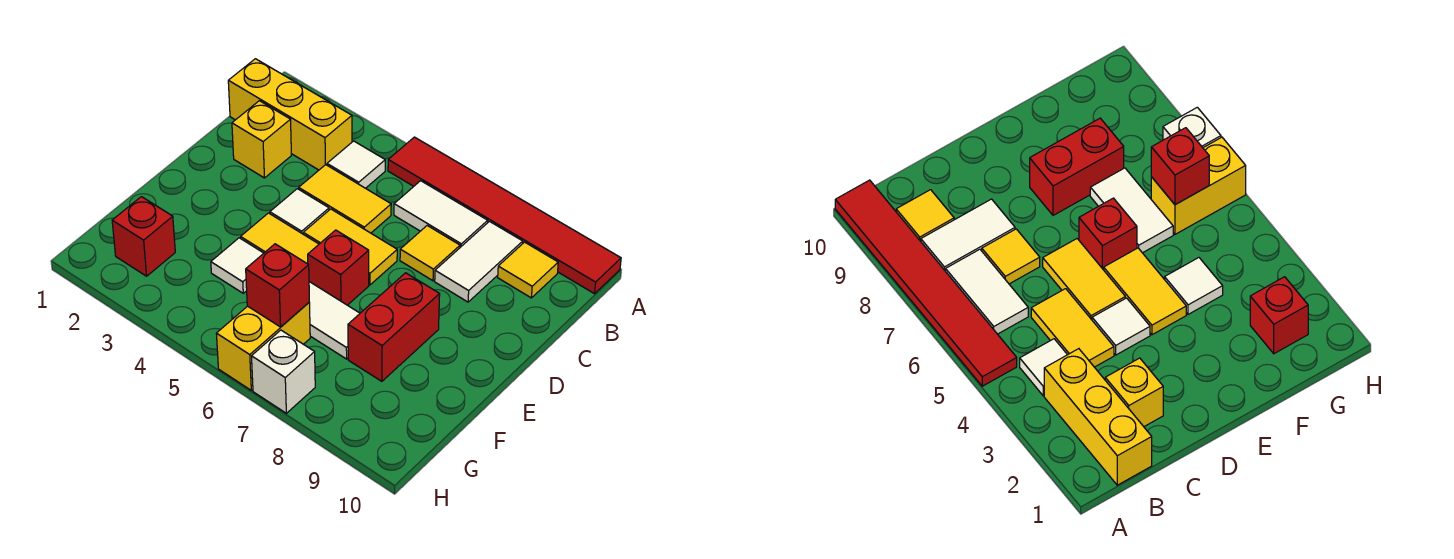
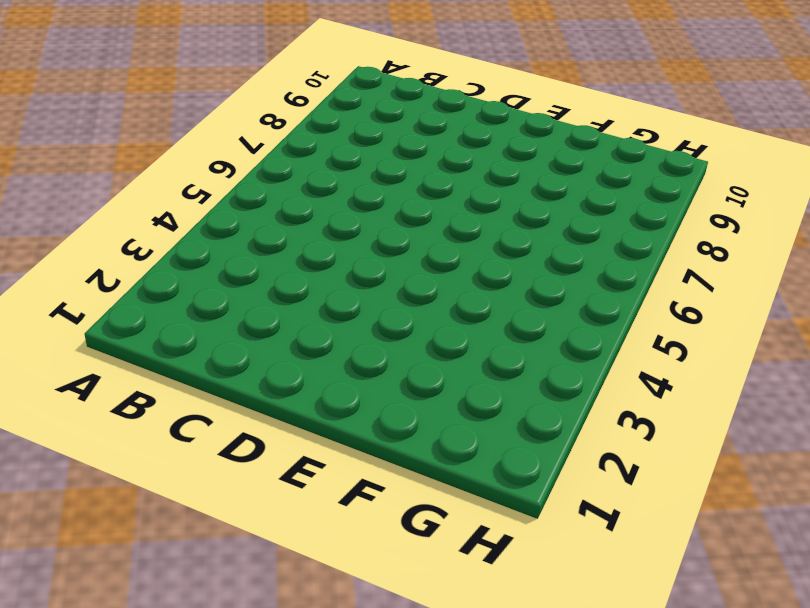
none -> red 1x6 tile [388,137,621,294]
none -> yellow 1x3 brick [228,59,352,170]
none -> white 1x1 tile [327,141,385,188]

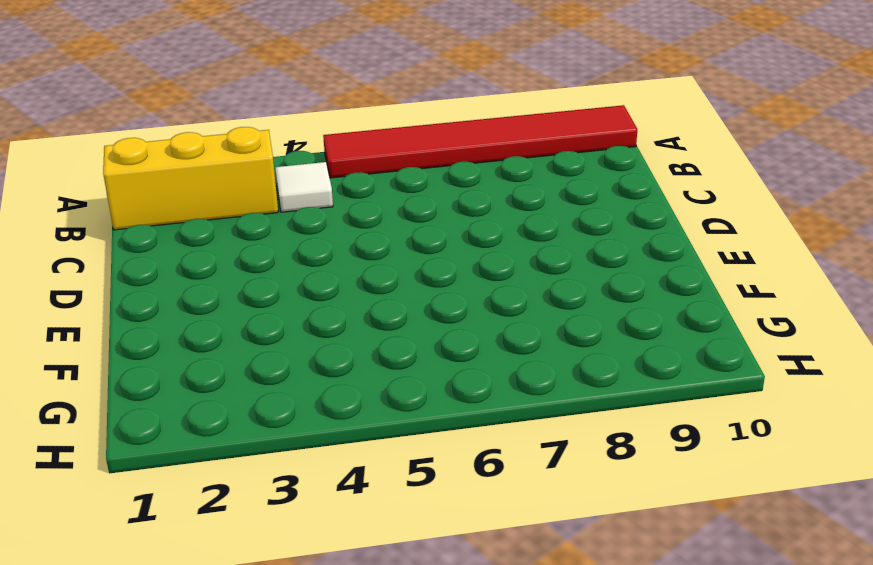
none -> white 1x2 tile [394,181,488,247]
none -> white 1x2 tile [435,221,523,302]
none -> yellow 1x1 tile [498,242,558,298]

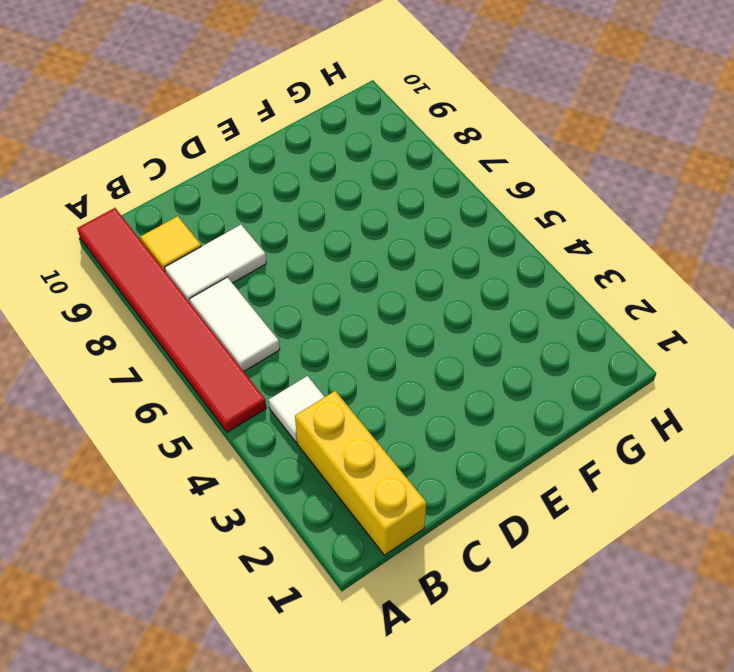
none -> yellow 1x1 brick [232,101,291,178]
none -> yellow 1x2 tile [299,165,391,233]
none -> yellow 1x1 tile [400,226,460,281]

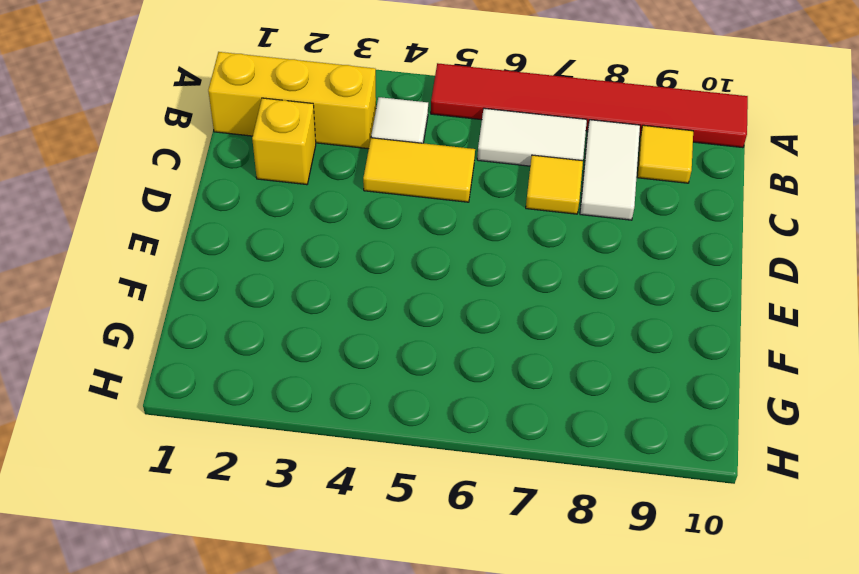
none -> white 1x1 tile [270,189,329,234]
none -> yellow 1x2 tile [303,209,397,285]
none -> yellow 1x2 tile [241,213,319,264]

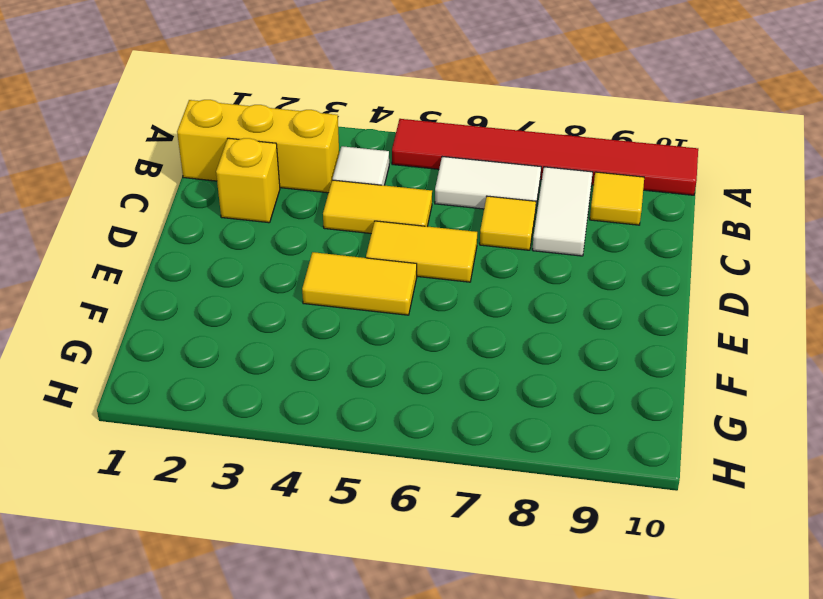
none -> white 1x1 tile [270,189,329,234]
none -> red 1x1 brick [308,230,369,305]
none -> red 1x2 brick [348,273,440,381]

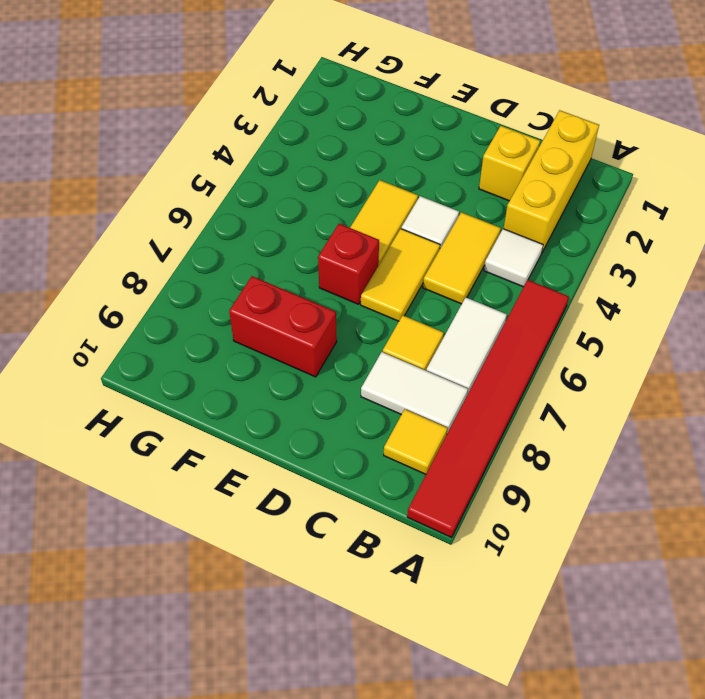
none -> white 1x1 tile [211,238,264,293]
none -> white 1x2 tile [309,282,360,359]
none -> red 1x1 brick [112,197,175,276]

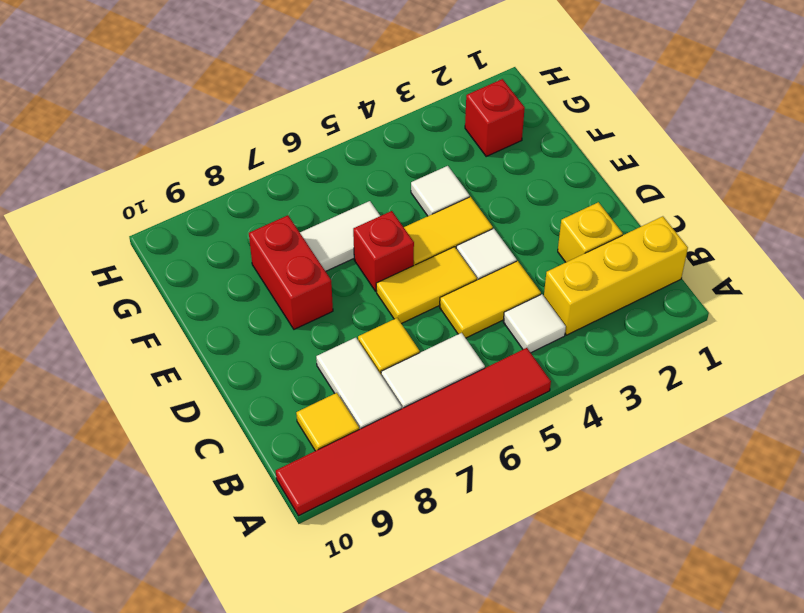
none -> yellow 1x2 brick [216,302,310,390]
none -> white 1x1 brick [252,330,315,413]
none -> red 1x1 brick [246,244,309,327]

